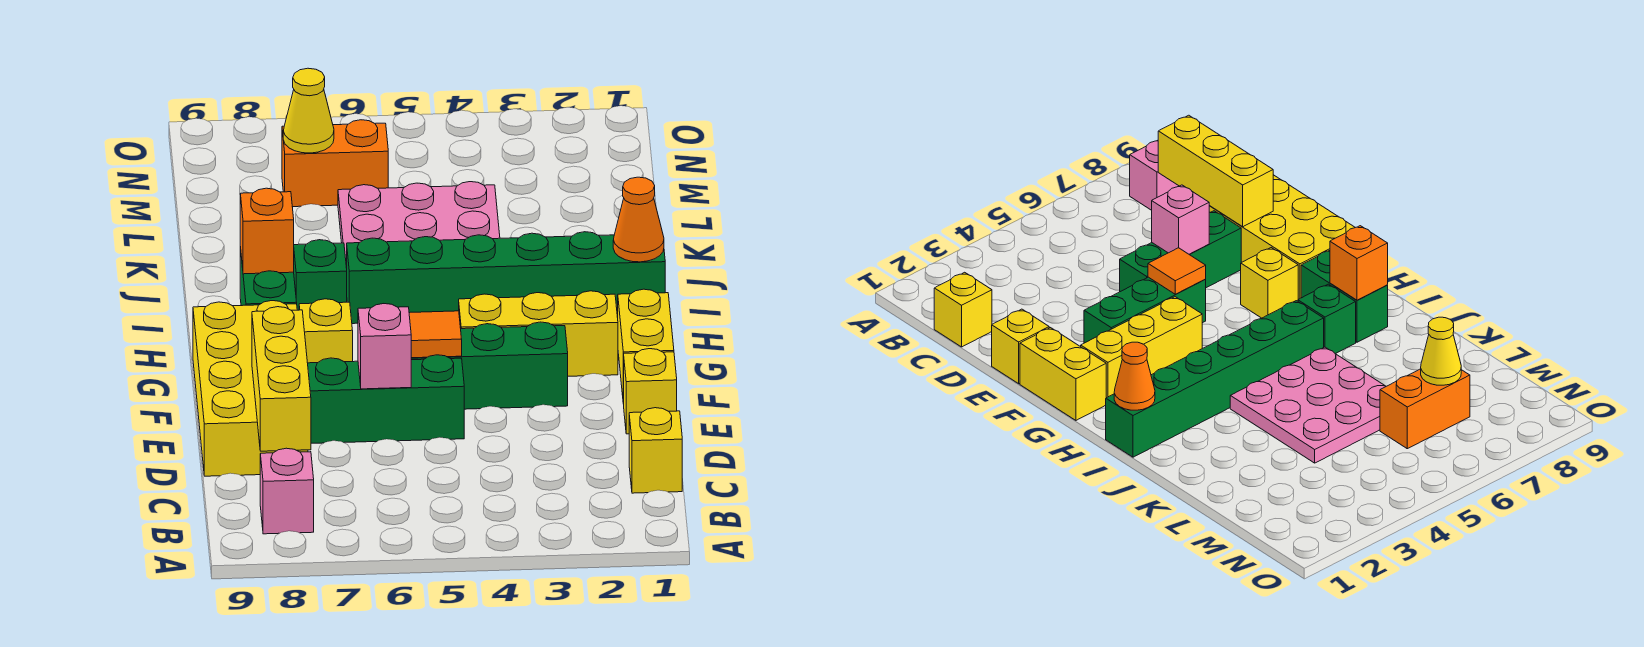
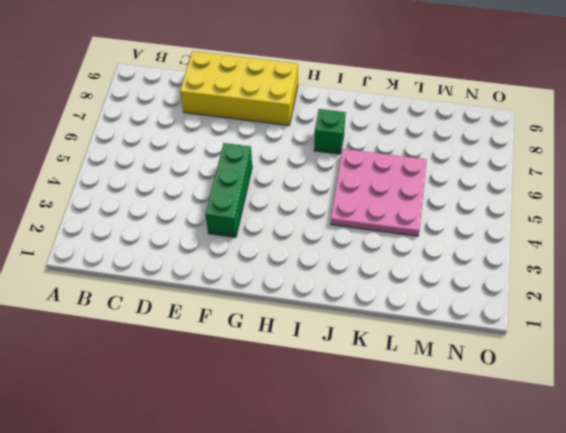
none -> pink 1x1 brick [260,448,314,534]
none -> yellow 1x1 brick [629,408,682,493]
none -> yellow 1x1 brick [624,349,677,434]

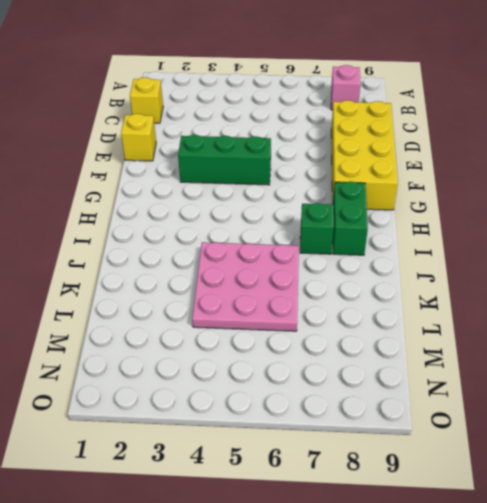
none -> green 1x3 brick [308,355,464,443]
none -> yellow 1x2 brick [617,289,674,404]
none -> yellow 1x3 brick [459,291,618,376]

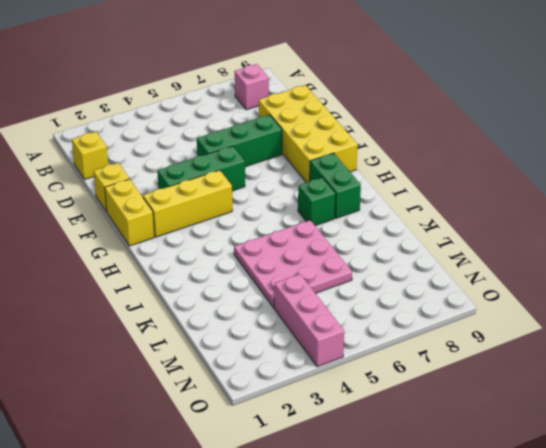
pink 1x3 brick [274,274,344,367] -> none
none -> yellow 1x1 brick [299,299,353,363]
none -> green 1x6 brick [347,232,665,324]
none -> orange 1x2 brick [282,120,388,207]

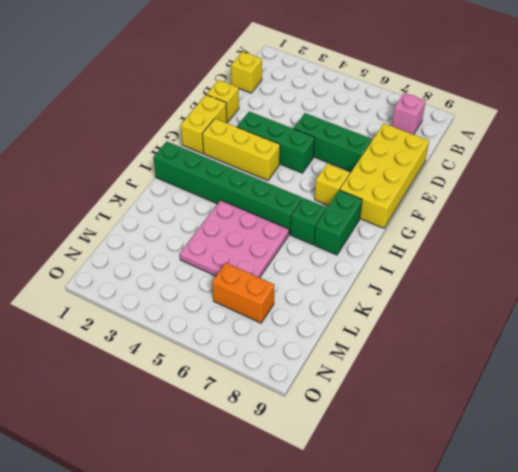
none -> yellow 1x3 brick [252,307,311,451]
none -> pink 1x1 brick [358,304,411,389]
none -> orange 1x1 tile [409,311,462,358]

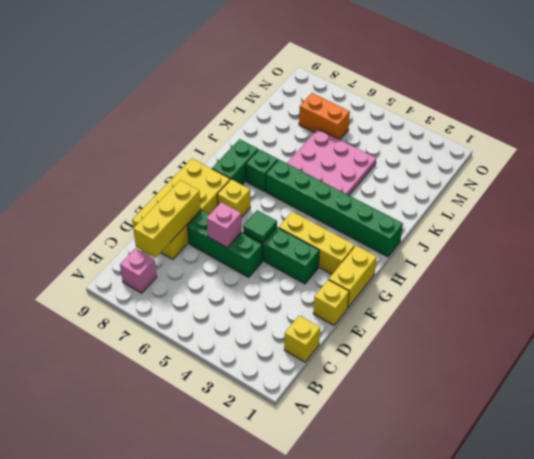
green 1x1 tile [243,210,277,242] -> orange 1x1 tile [409,311,462,358]
none -> orange 1x1 cone [613,177,664,262]
none -> orange 1x1 brick [240,188,294,274]
none -> yellow 1x1 cone [283,68,334,153]

